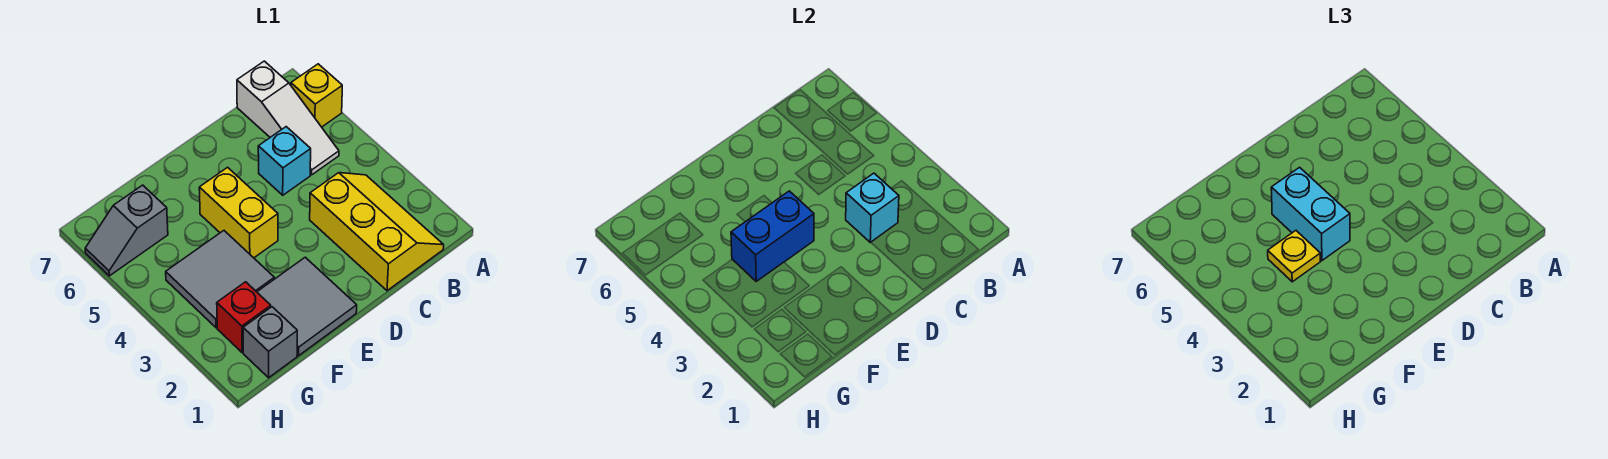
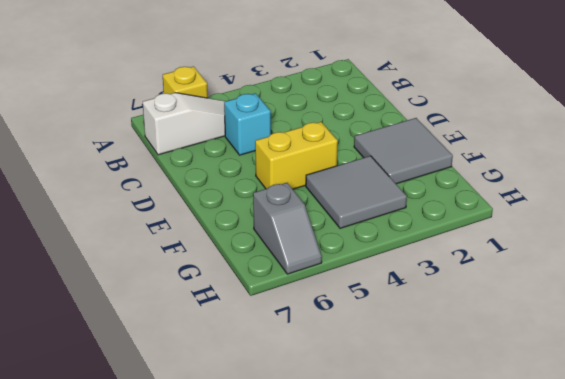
none -> yellow 2x3 slope [310,173,444,291]
none -> grey 1x1 brick [243,307,297,378]
none -> red 1x1 brick [217,282,271,352]

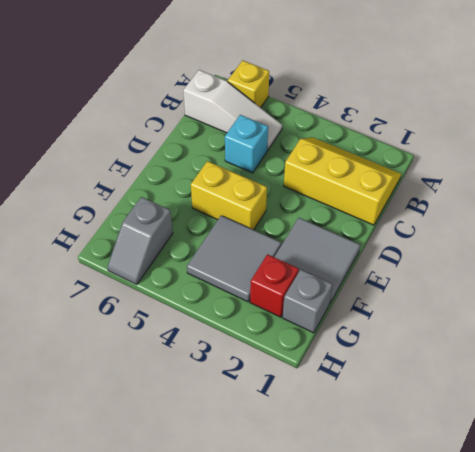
none -> cyan 1x1 brick [846,173,899,242]
none -> blue 1x2 brick [731,191,814,281]
none -> cyan 1x2 brick [1271,167,1350,260]

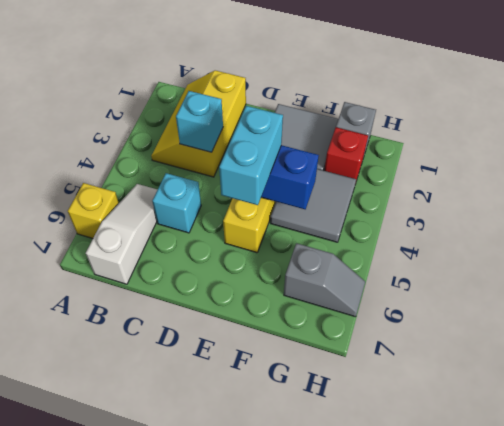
none -> yellow 1x1 plate [1268,231,1321,282]

